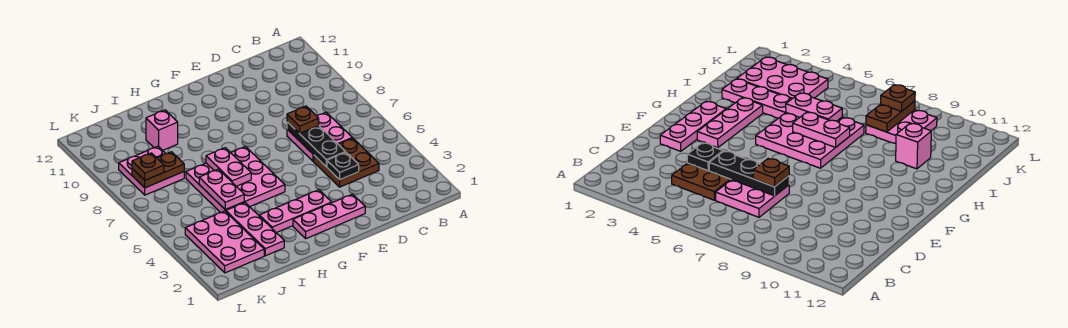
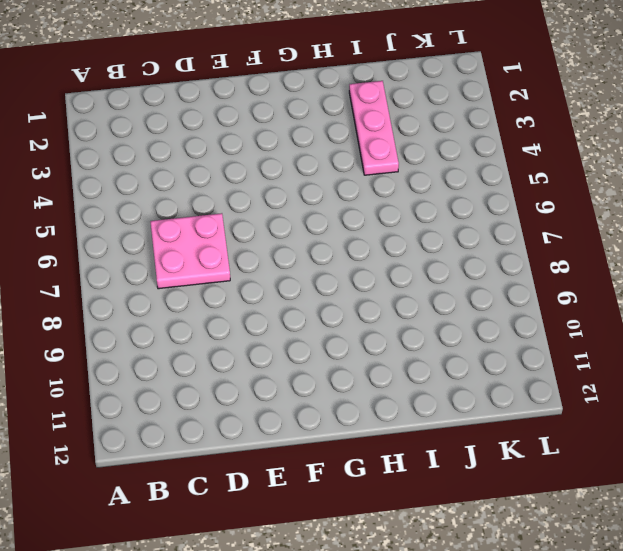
none -> brown 2x2 plate [314,138,379,187]
none -> pink 1x3 plate [293,194,365,238]
none -> pink 1x3 plate [259,190,332,233]

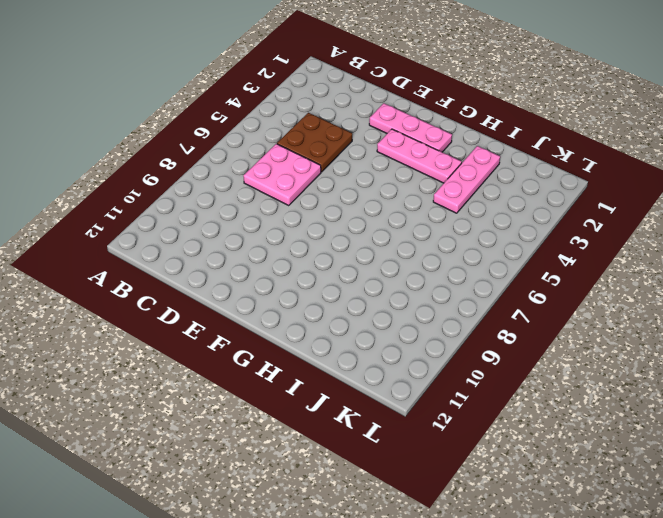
none -> pink 3x3 plate [186,146,285,213]
none -> pink 1x1 brick [146,110,178,150]
none -> pink 2x3 plate [185,211,264,273]

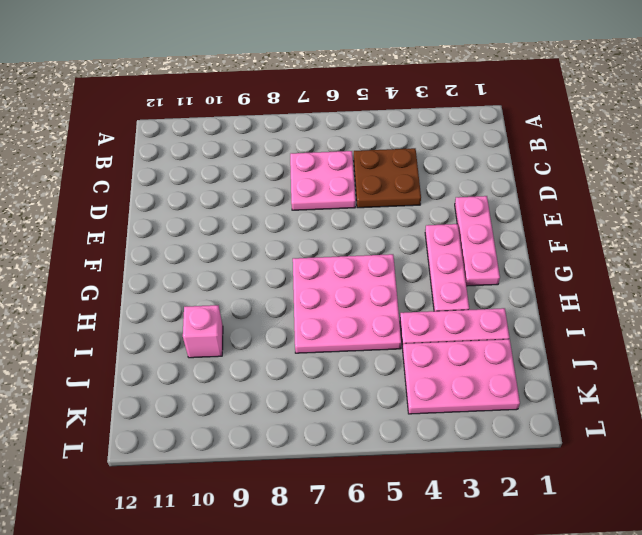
none -> pink 2x2 plate [119,146,184,195]
none -> black 1x1 plate [327,152,359,180]
none -> black 1x3 plate [287,122,345,167]

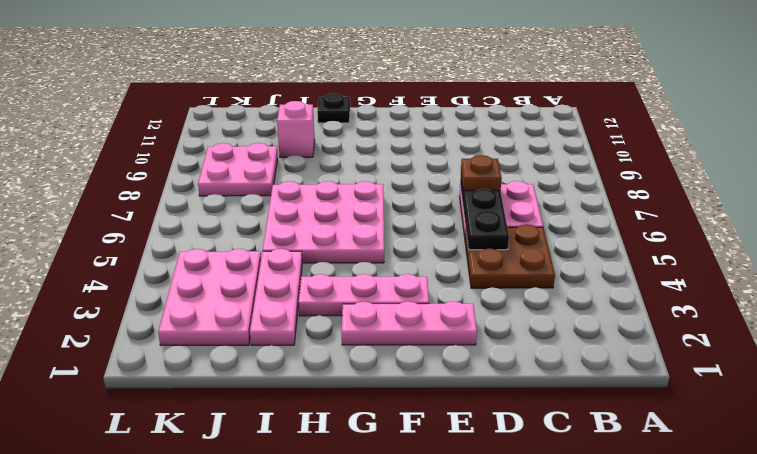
black 1x1 plate [317,93,350,123] -> black 1x1 plate moved to [327,152,359,180]
none -> pink 1x2 plate [206,148,251,186]
none -> pink 1x2 plate [199,169,244,210]
none -> brown 1x2 plate [132,152,184,188]

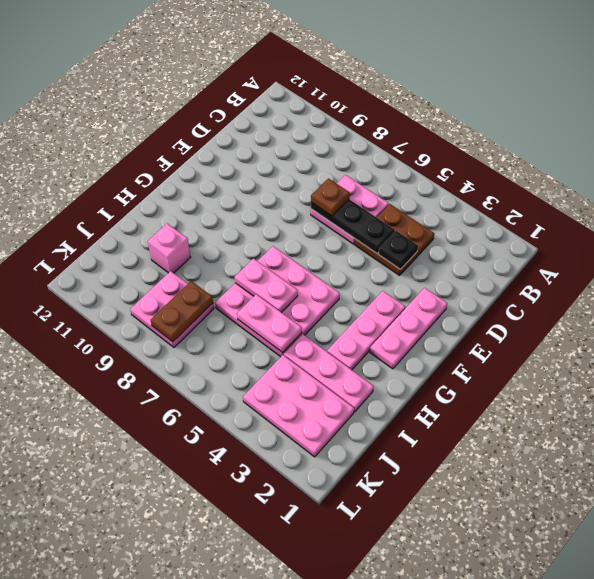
none -> brown 1x1 plate [132,153,164,180]

